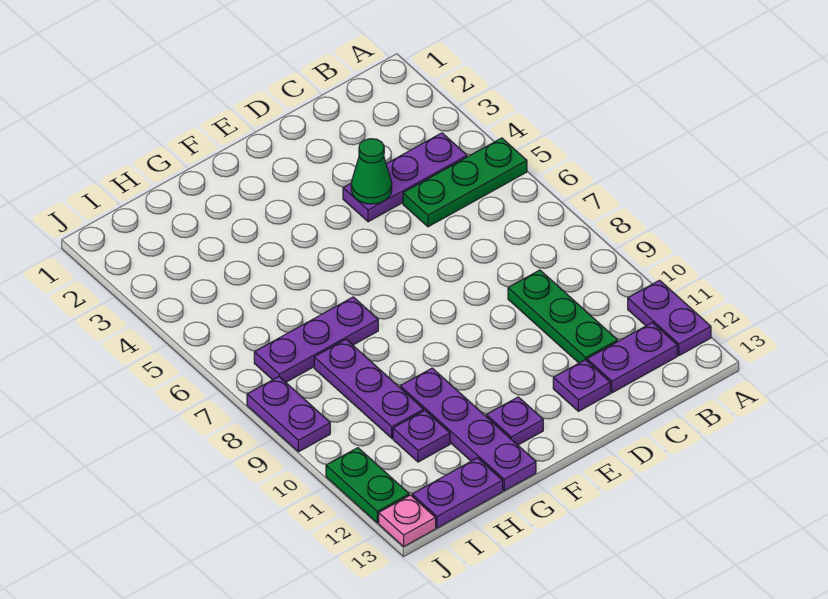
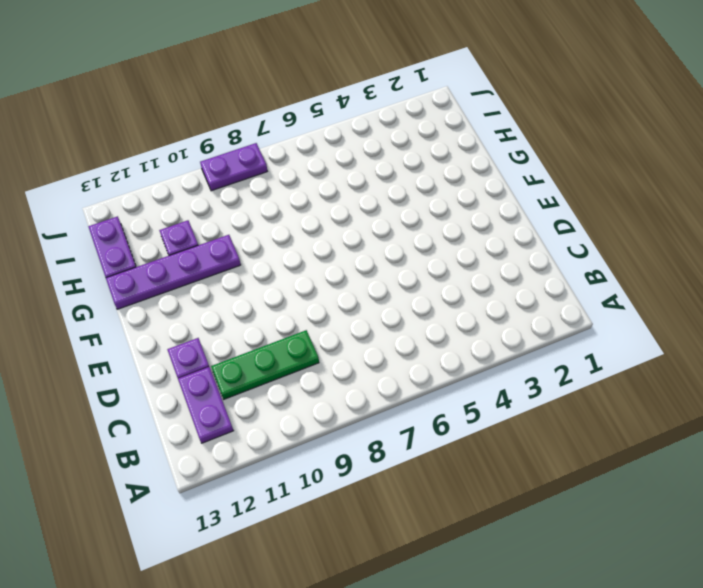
none -> green 1x3 plate [403,138,527,227]
none -> purple 1x2 plate [628,280,711,356]
none -> purple 1x3 plate [343,133,467,222]

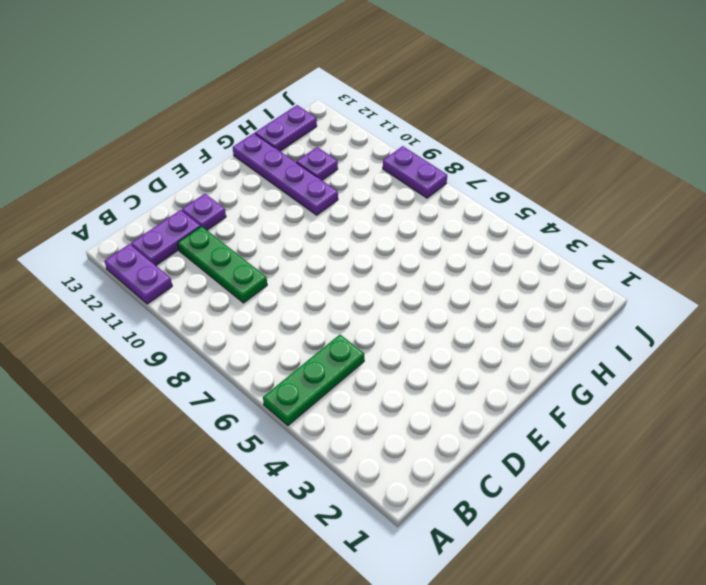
none -> purple 1x3 plate [343,133,467,222]
none -> purple 1x1 plate [486,397,543,445]
none -> purple 1x3 plate [254,297,378,382]

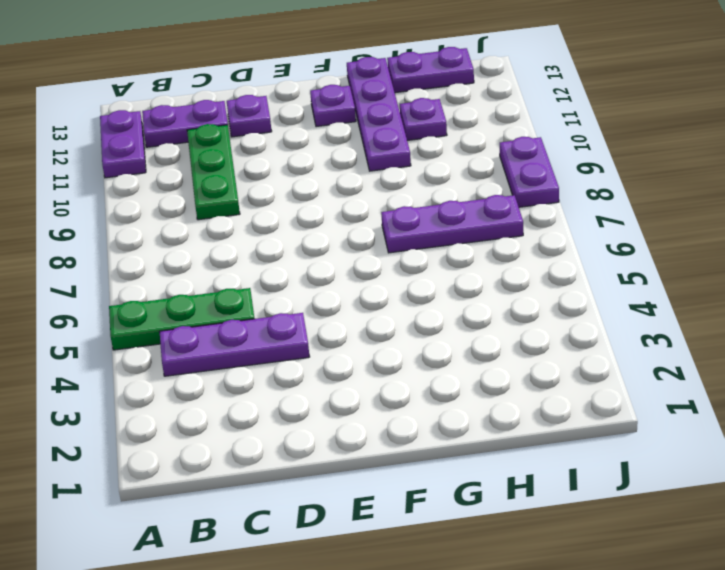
none -> purple 1x3 plate [314,339,424,438]
none -> green 1x2 plate [326,448,409,523]
none -> pink 1x1 plate [379,495,436,546]

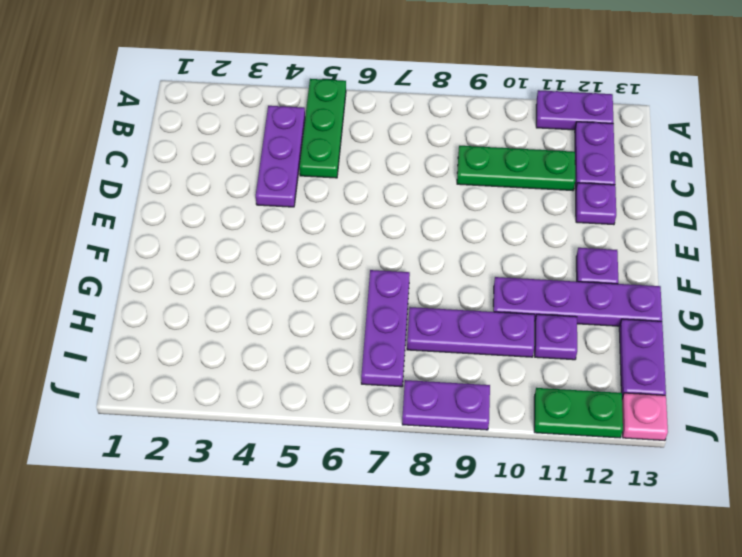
none -> green 1x1 cone [351,139,392,204]

